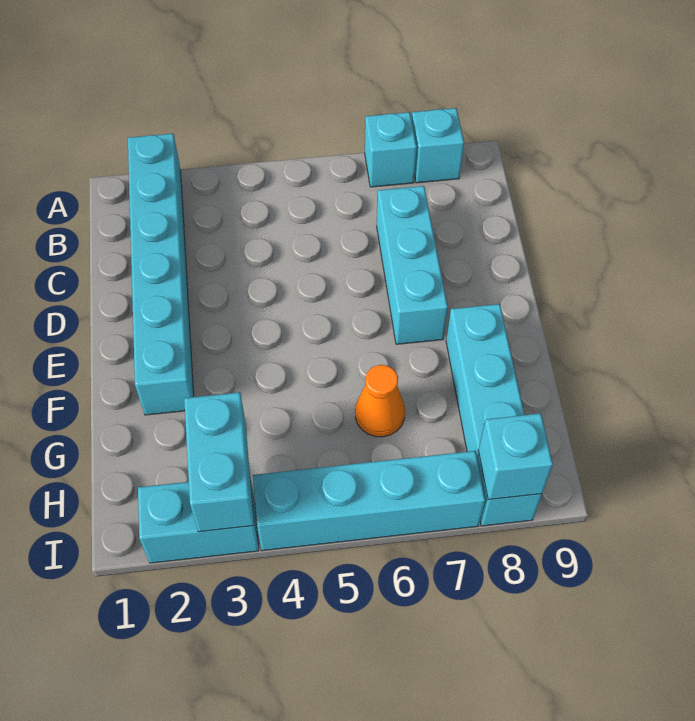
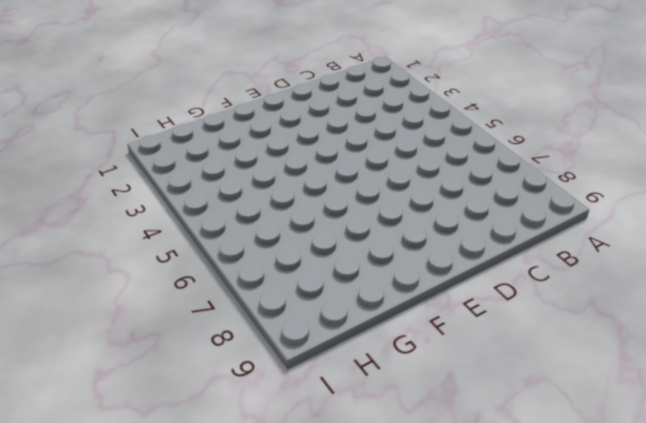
none -> cyan 1x6 brick [128,134,194,415]
none -> cyan 1x1 brick [365,112,417,187]

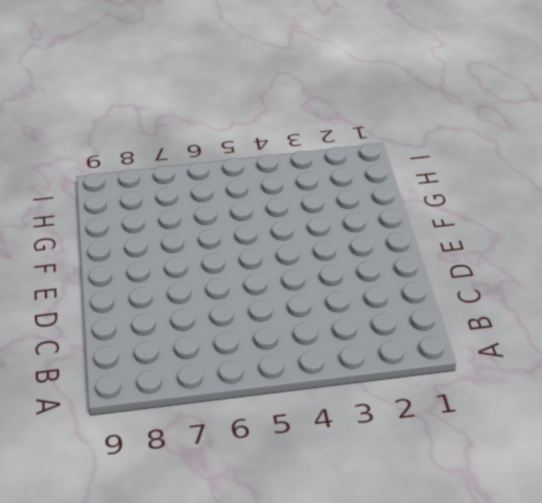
none -> cyan 1x6 brick [128,134,194,415]
none -> cyan 1x1 brick [365,112,417,187]

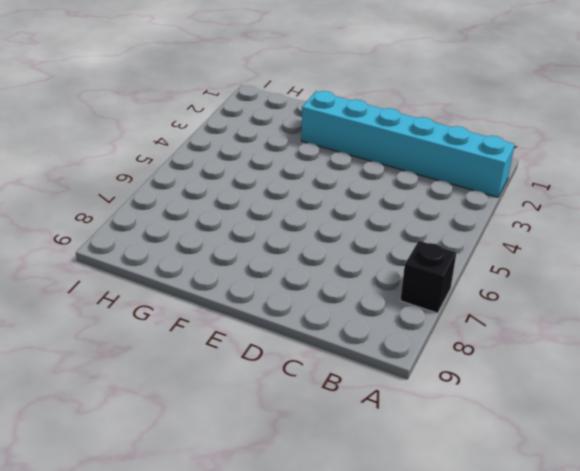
black 1x1 brick [400,241,456,313] -> cyan 1x1 brick [365,112,417,187]
none -> cyan 1x1 brick [412,108,464,183]
none -> cyan 1x3 brick [377,186,448,344]

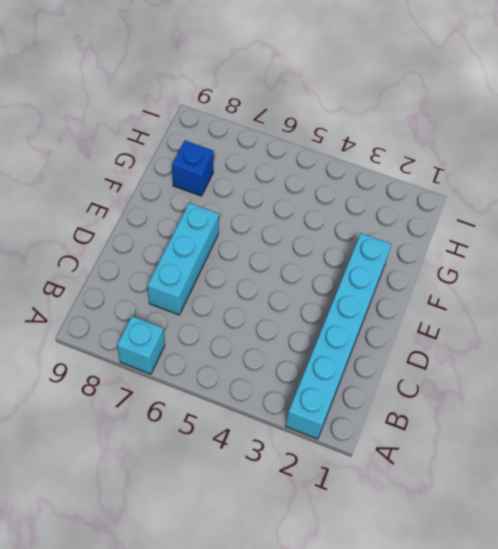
blue 1x1 brick [172,141,214,196] -> cyan 1x4 brick [446,304,542,526]
none -> cyan 1x1 brick [412,108,464,183]
none -> orange 1x1 cone [355,365,405,437]

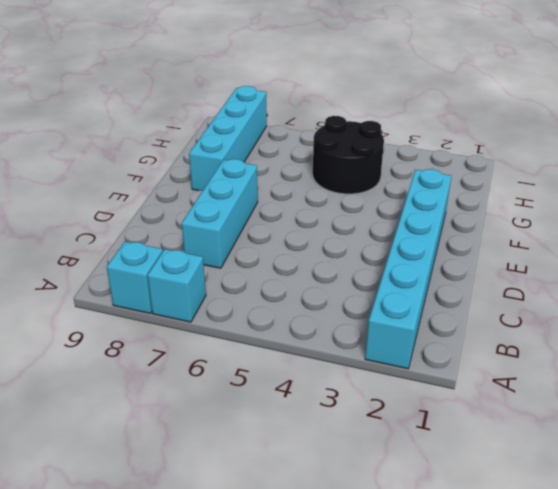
black 2x2 round brick [313,116,384,194] -> none
none -> orange 1x1 cone [355,365,405,437]
none -> cyan 1x2 brick [138,478,259,563]

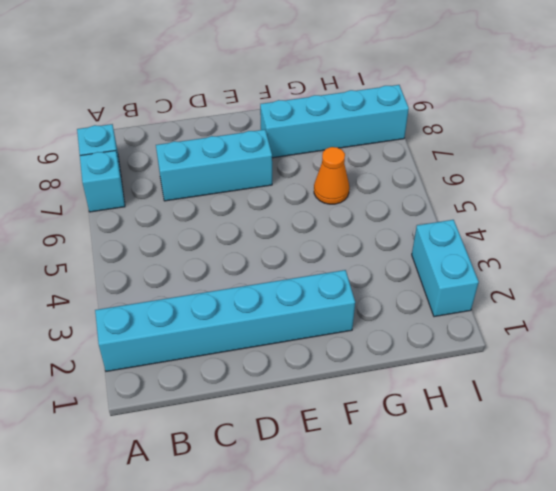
none -> cyan 1x4 brick [253,451,485,551]
none -> cyan 1x2 brick [184,392,254,532]

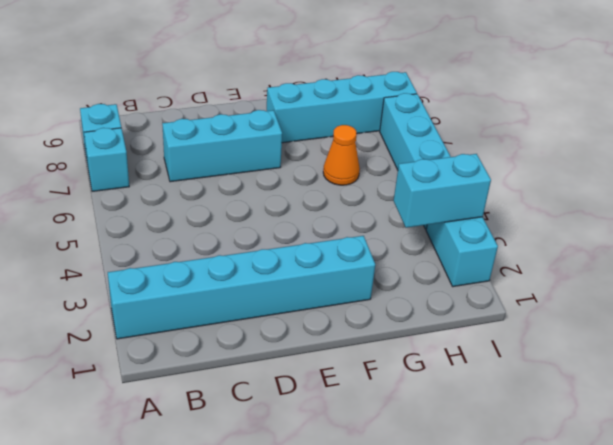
none -> cyan 1x1 brick [478,413,553,500]

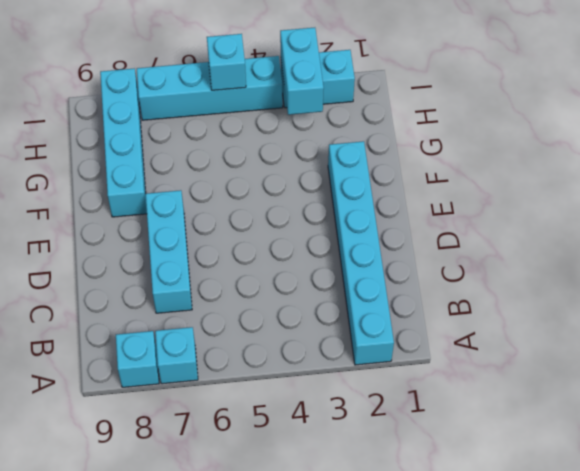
cyan 1x1 brick [207,34,246,90] -> cyan 1x1 brick moved to [478,413,553,500]
none -> orange 1x1 cone [355,365,405,437]

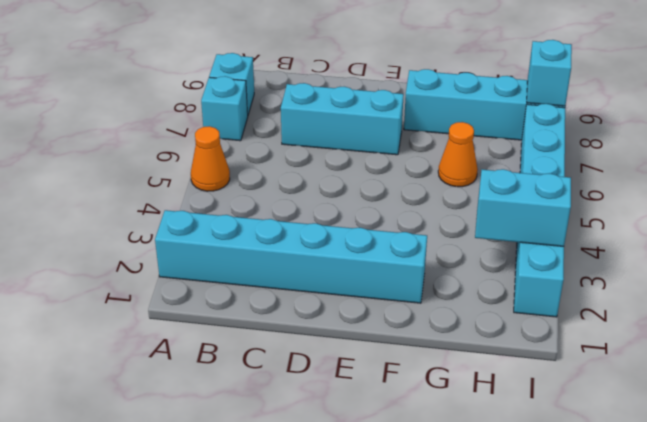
orange 1x1 cone [191,126,230,191] -> none

